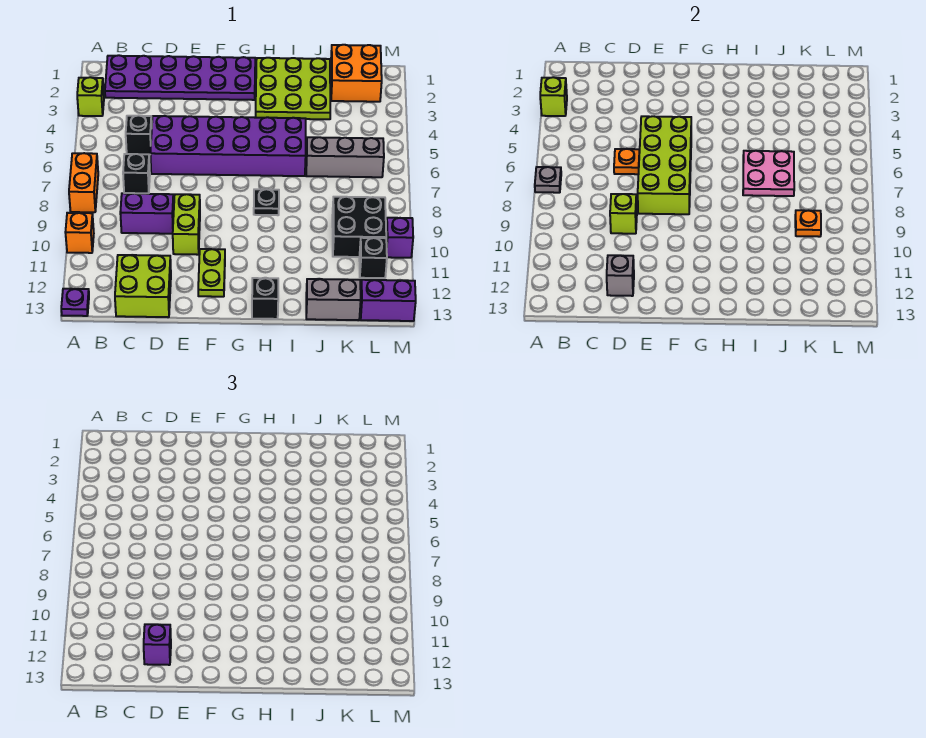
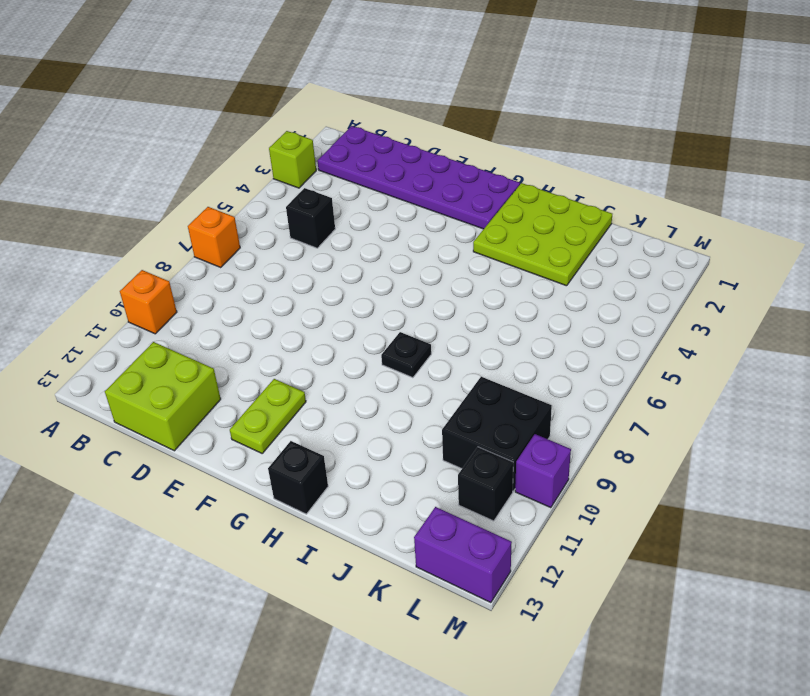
orange 1x1 brick [188,207,240,267] -> orange 1x2 brick [69,153,98,212]
none -> purple 1x1 plate [61,289,89,316]
none -> black 1x1 brick [123,154,150,193]
none -> purple 1x2 brick [120,193,174,234]
none -> purple 2x6 brick [150,116,306,176]

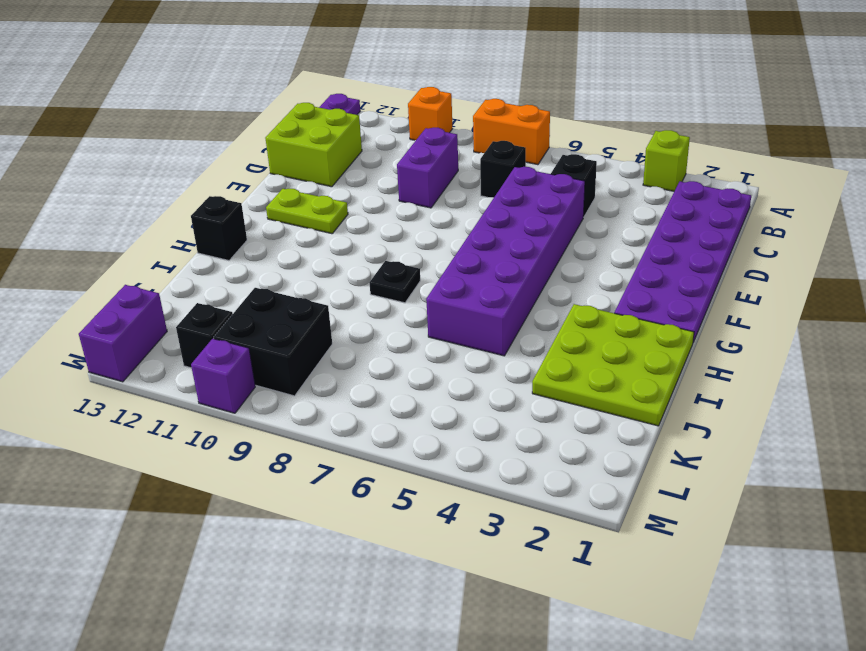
none -> lime 1x2 brick [173,194,200,255]
none -> grey 1x3 brick [306,137,384,177]
none -> grey 1x2 brick [306,279,361,320]
none -> orange 2x2 brick [331,45,382,102]

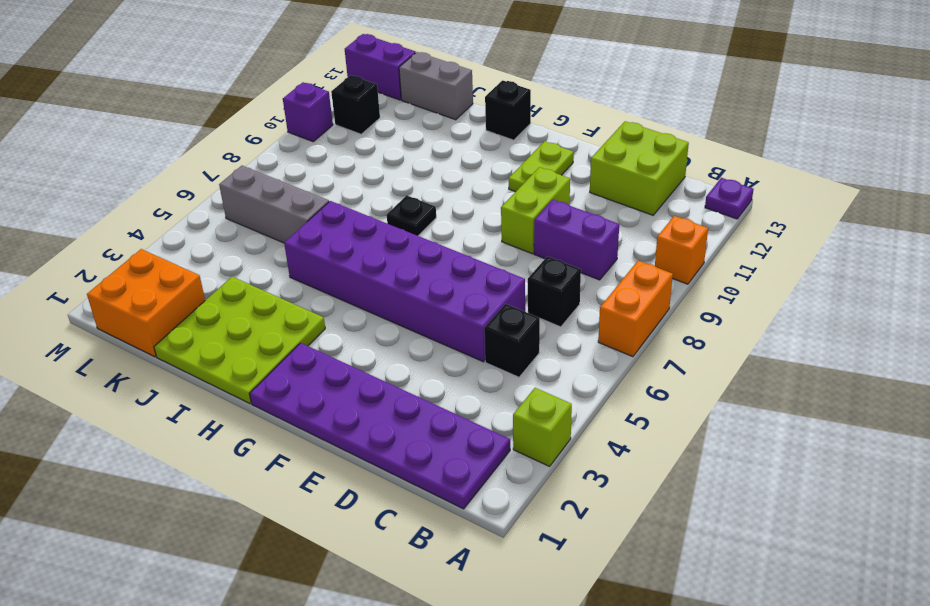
none -> black 2x2 brick [332,197,386,257]
none -> lime 1x1 brick [540,77,567,116]
none -> grey 1x1 plate [535,167,561,193]
none -> orange 1x1 plate [614,149,640,174]

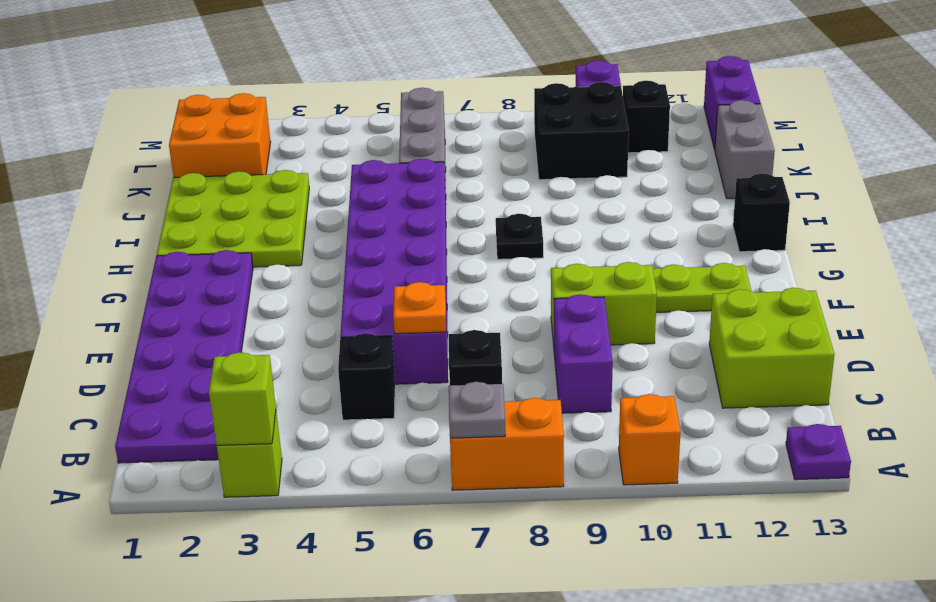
none -> lime 1x1 brick [610,194,637,234]
none -> grey 1x1 brick [607,255,634,296]
none -> lime 2x4 brick [638,116,691,214]
none -> pink 2x2 plate [743,151,794,196]

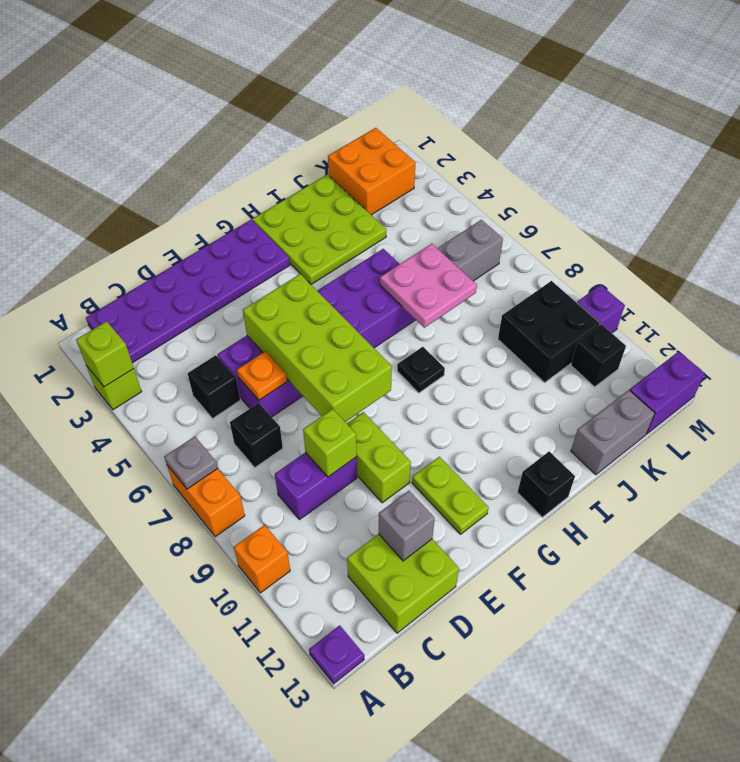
none -> orange 1x1 plate [795,210,821,237]
none -> purple 1x1 brick [144,624,171,665]

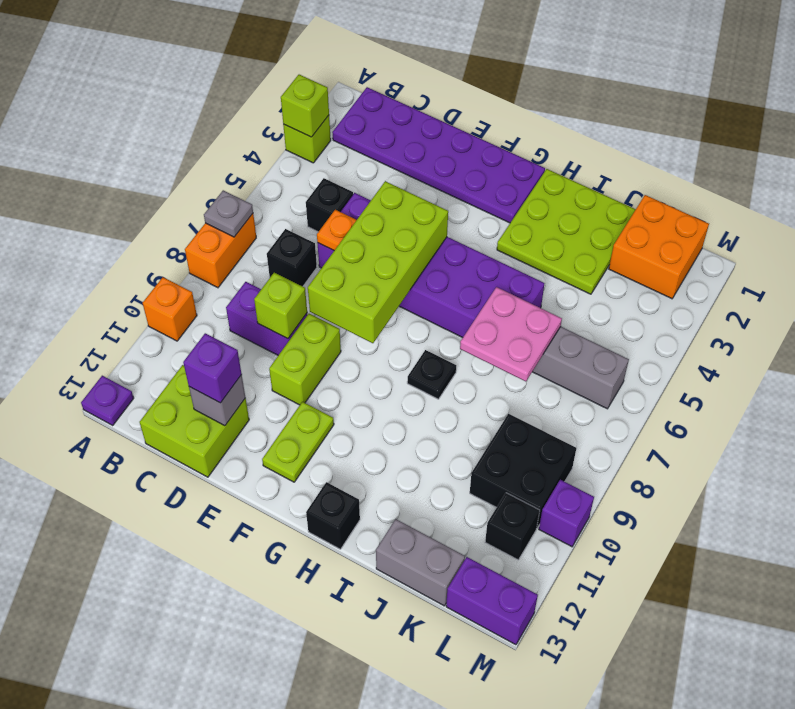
none -> orange 1x1 plate [795,210,821,237]

